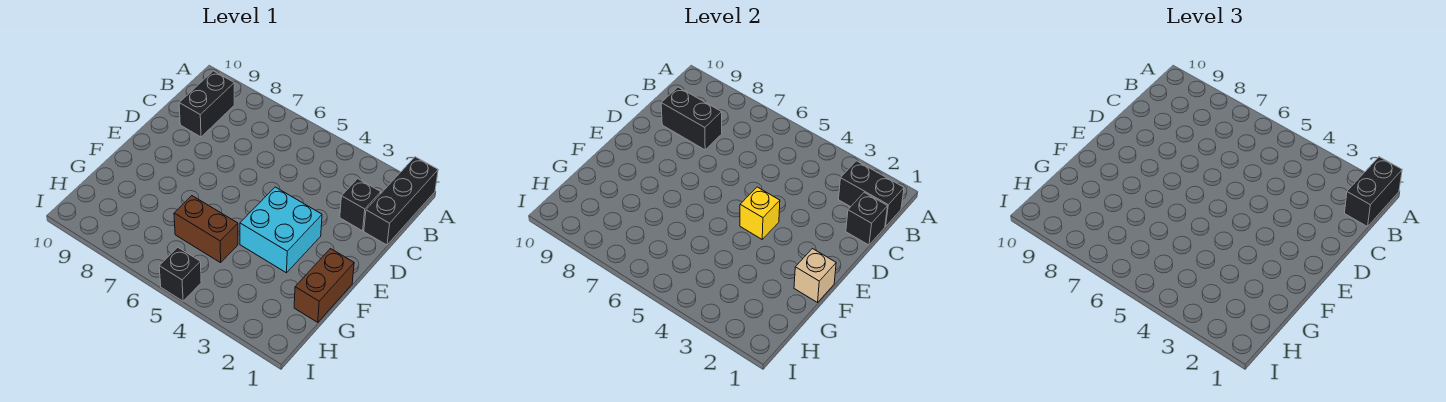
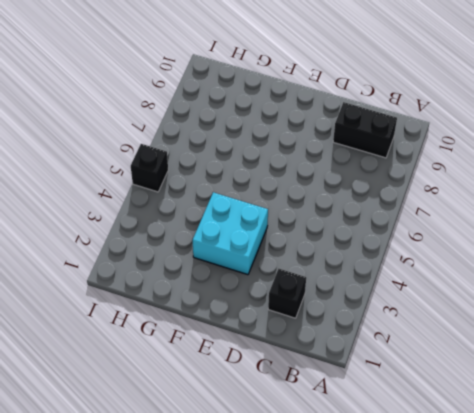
none -> black 1x3 brick [364,157,438,245]
none -> brown 1x2 brick [294,249,354,322]
none -> brown 1x2 brick [174,196,238,263]

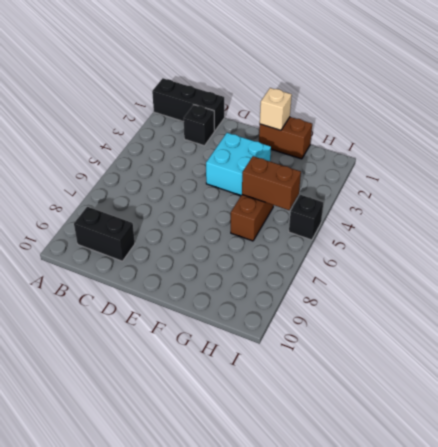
brown 1x2 brick [242,156,301,210] -> none
none -> black 1x2 brick [839,161,904,227]
none -> black 1x1 brick [846,193,888,245]
none -> black 1x2 brick [661,87,722,150]

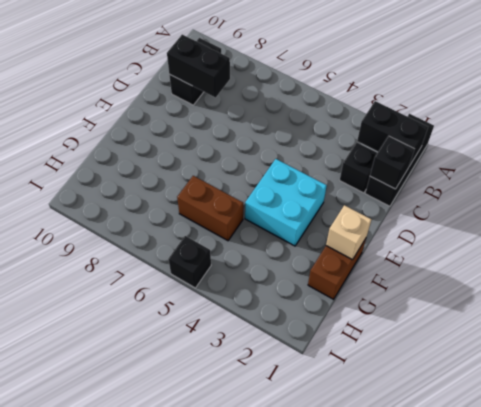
none -> yellow 1x1 brick [740,187,780,239]
none -> black 1x2 brick [1345,157,1402,227]

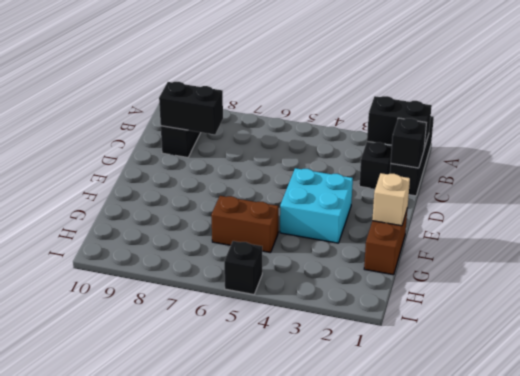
none -> yellow 1x1 brick [740,187,780,239]
none -> black 1x2 brick [1345,157,1402,227]

